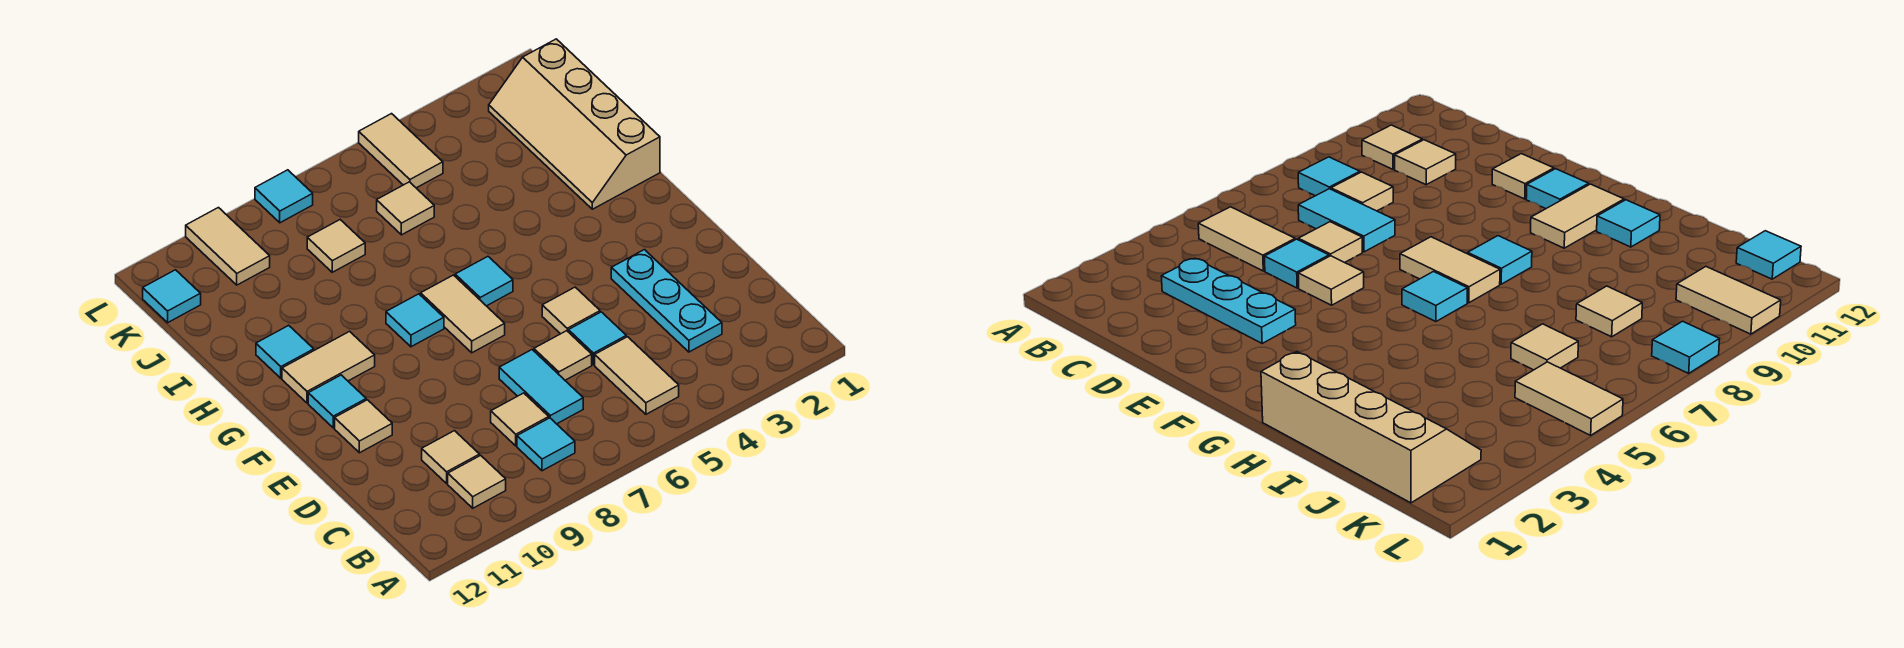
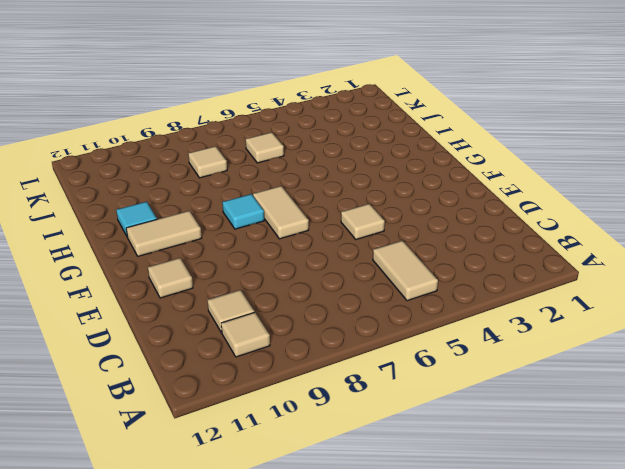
none -> cyan 1x1 tile [517,418,575,471]
none -> cyan 1x3 plate [611,250,722,352]
none -> cyan 1x2 tile [499,350,583,424]

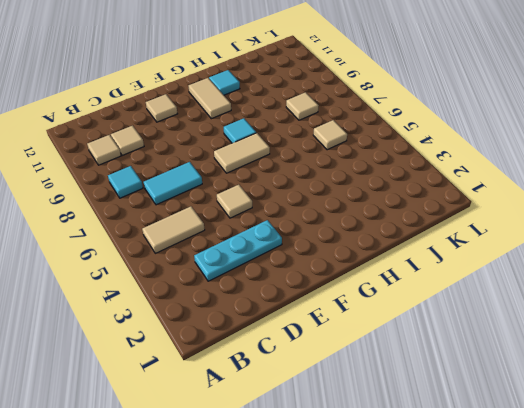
none -> tan 1x1 tile [491,393,549,446]
none -> cyan 1x1 tile [568,312,626,365]
none -> tan 1x1 tile [534,331,592,380]

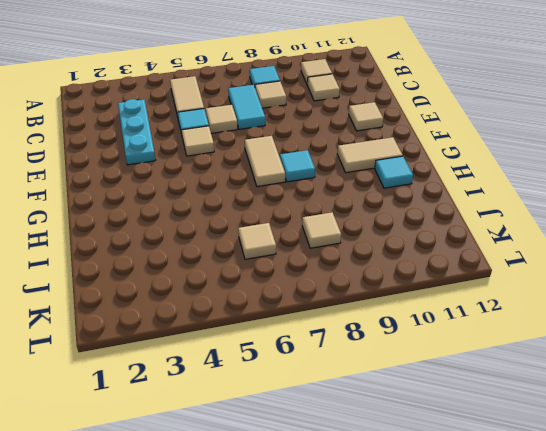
none -> cyan 1x1 tile [308,375,366,428]
none -> cyan 1x1 tile [455,257,513,306]
none -> tan 2x4 slope [489,39,660,209]

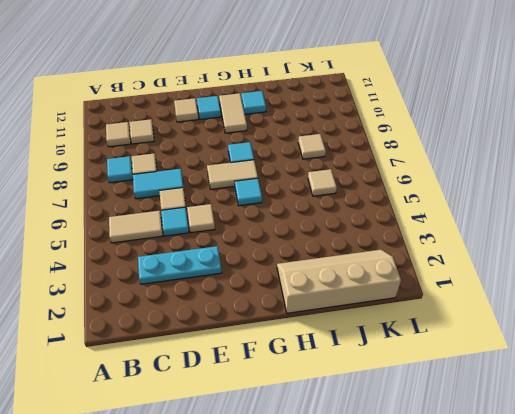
none -> tan 1x2 tile [359,114,443,188]
none -> tan 1x2 tile [186,208,270,285]
none -> cyan 1x1 tile [143,270,201,323]

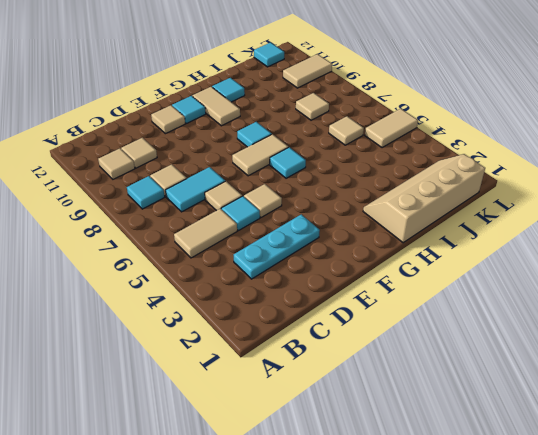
none -> cyan 1x1 tile [255,170,313,223]

